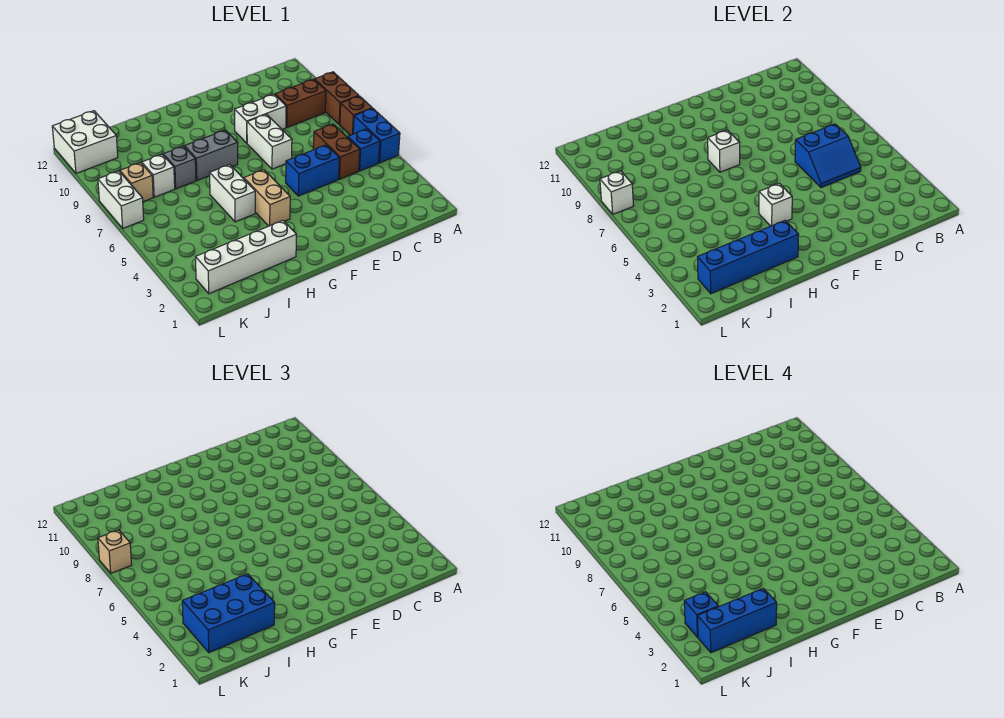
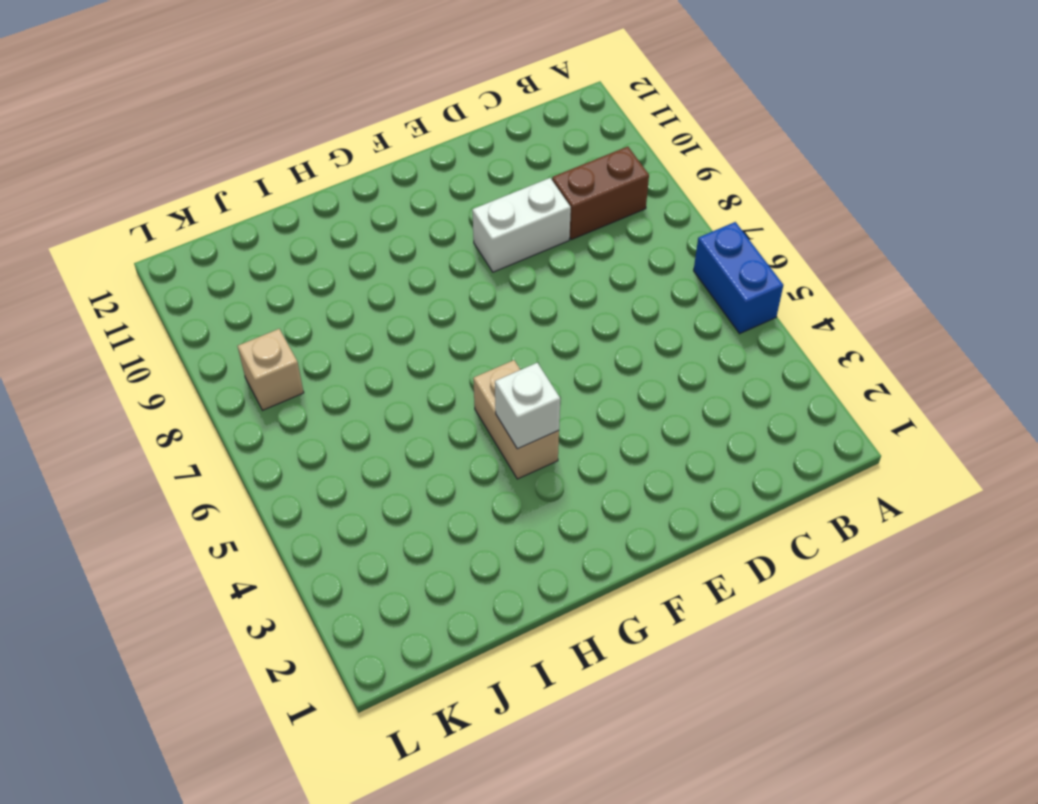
none -> brown 1x1 brick [340,96,372,135]
none -> brown 1x2 brick [315,72,359,125]
none -> blue 1x1 brick [348,129,380,171]

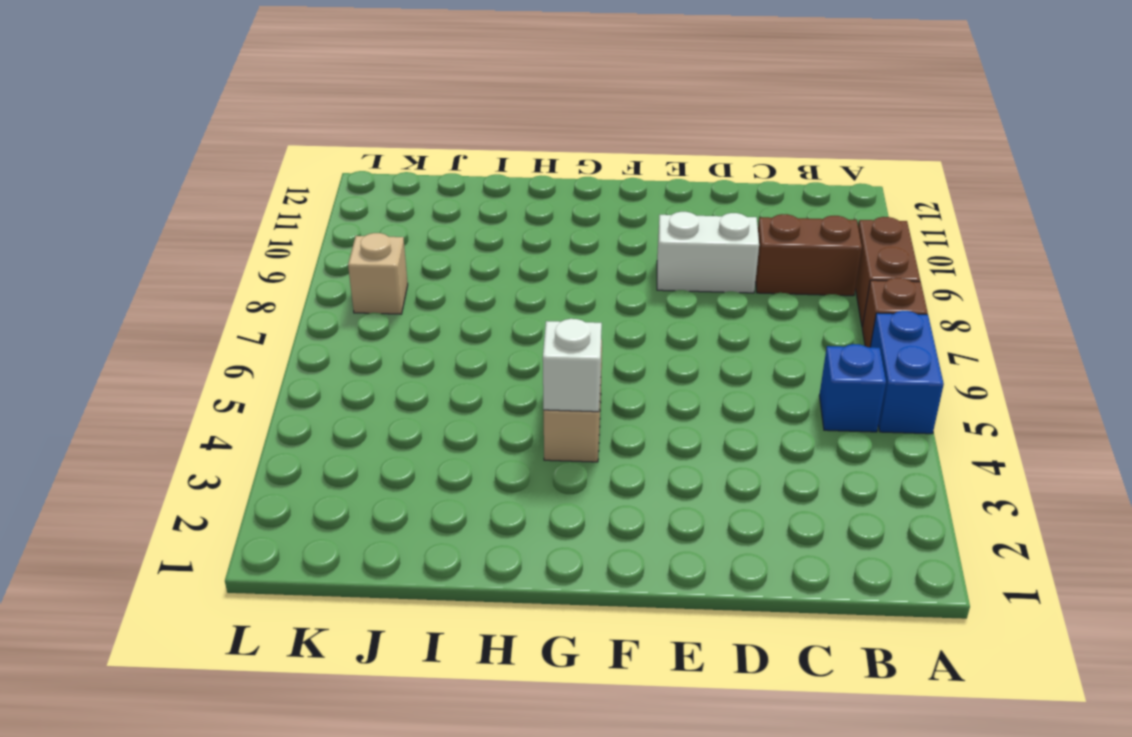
none -> brown 1x2 brick [313,124,360,179]
none -> blue 1x2 brick [286,145,339,196]
none -> white 1x2 brick [247,114,292,169]

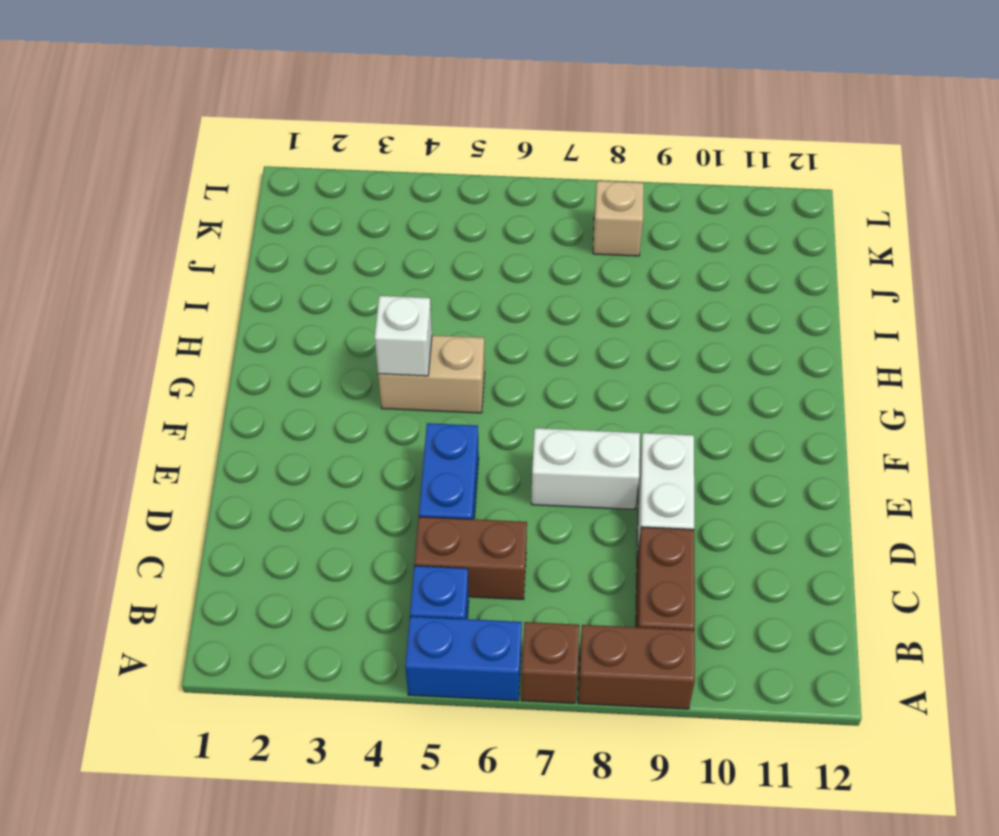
none -> grey 1x2 brick [185,130,238,180]
none -> white 1x4 brick [196,221,297,294]
none -> white 1x2 brick [210,165,255,222]

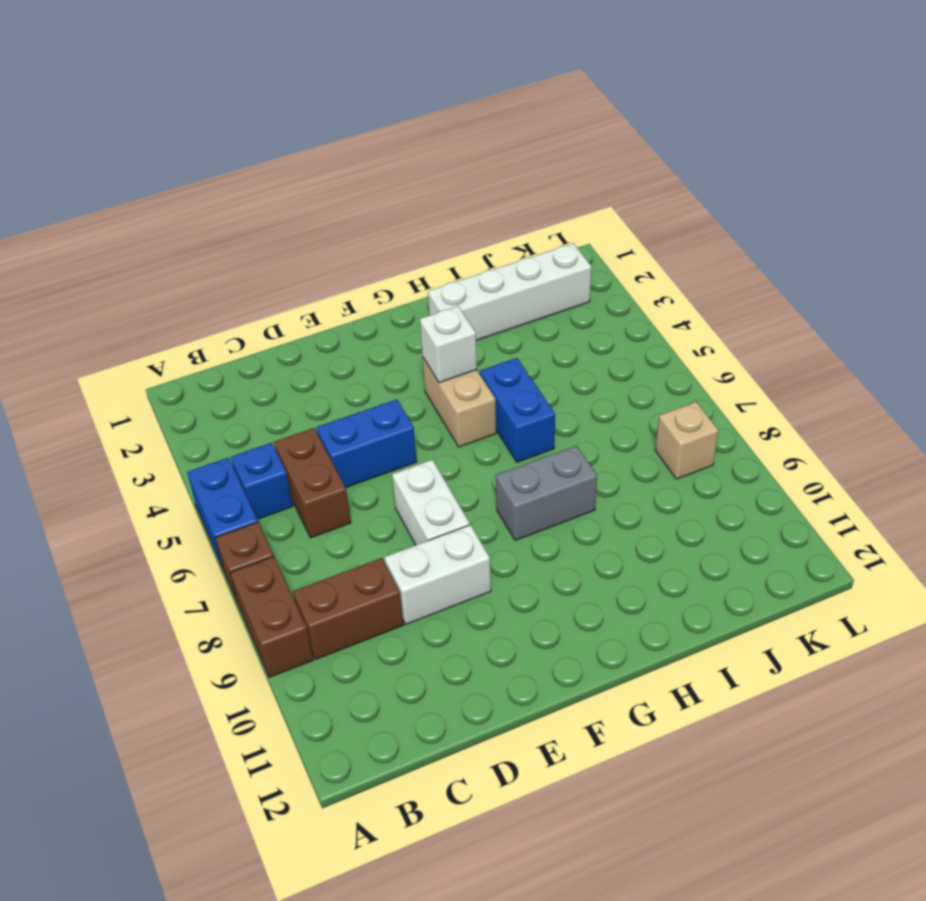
blue 1x2 brick [480,358,555,462] -> white 1x2 brick [210,165,255,222]
none -> grey 1x1 brick [163,146,196,189]
none -> white 1x1 brick [142,154,175,197]
none -> white 2x2 brick [52,111,118,173]

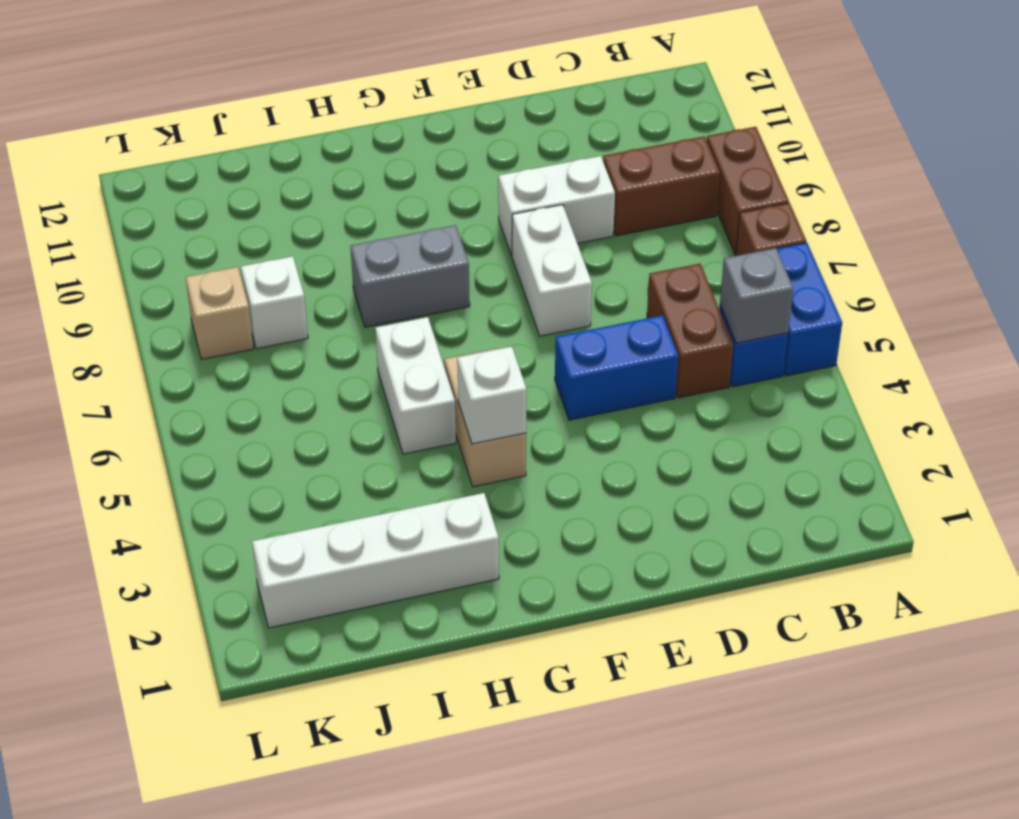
grey 1x1 brick [720,248,793,343] -> grey 1x1 brick moved to [163,146,196,189]
none -> white 2x2 brick [52,111,118,173]
none -> white 1x2 brick [98,171,144,228]
none -> blue 2x2 slope [795,124,861,188]

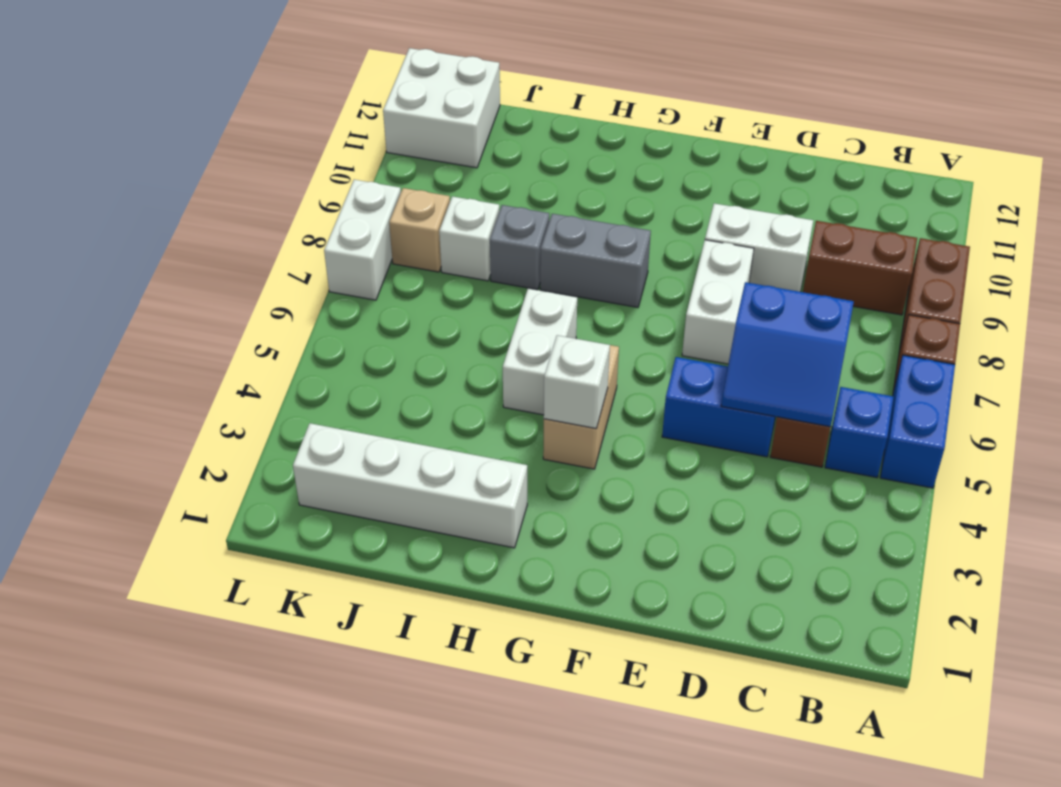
none -> white 1x1 brick [708,130,740,172]
none -> blue 1x4 brick [698,221,799,294]
none -> white 1x1 brick [600,171,634,214]

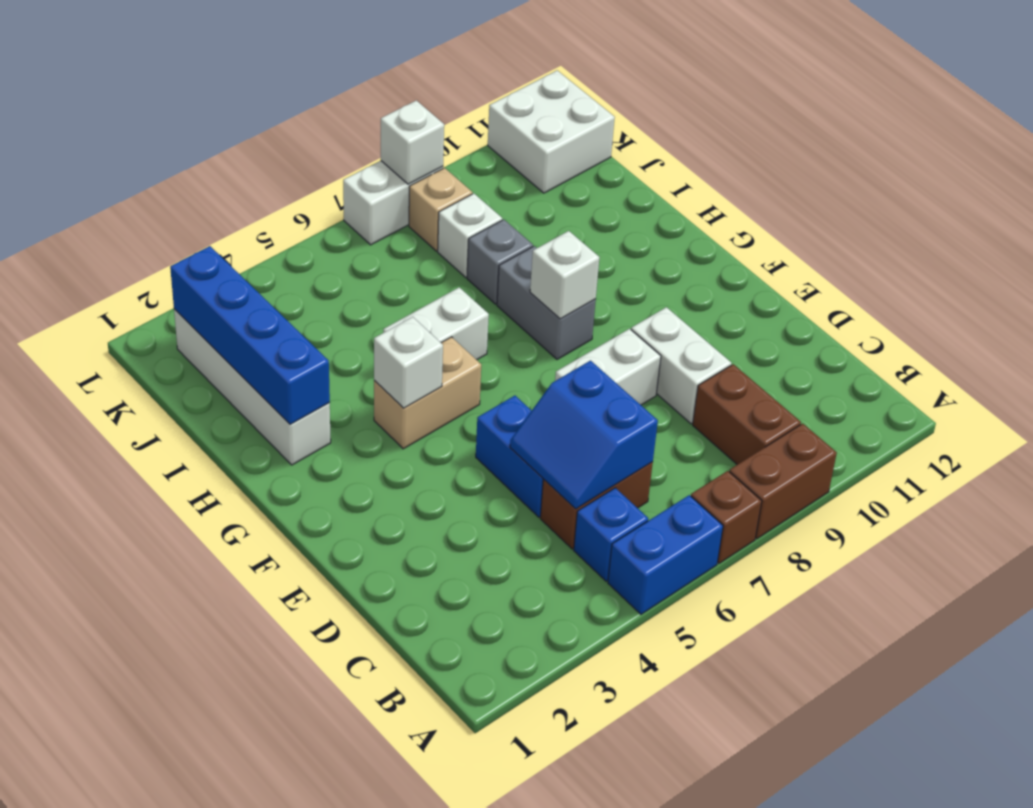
none -> blue 2x3 brick [182,574,275,653]
none -> tan 1x1 brick [98,530,132,573]
none -> blue 1x3 brick [698,588,777,653]

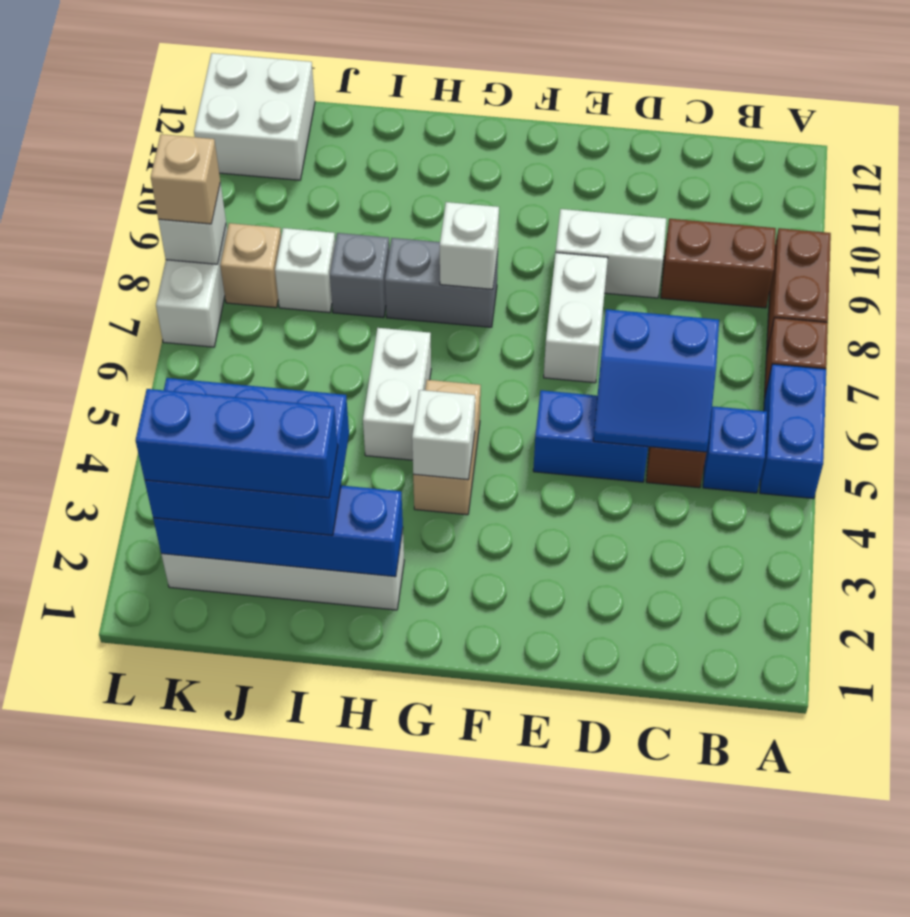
none -> blue 1x1 brick [684,592,718,637]

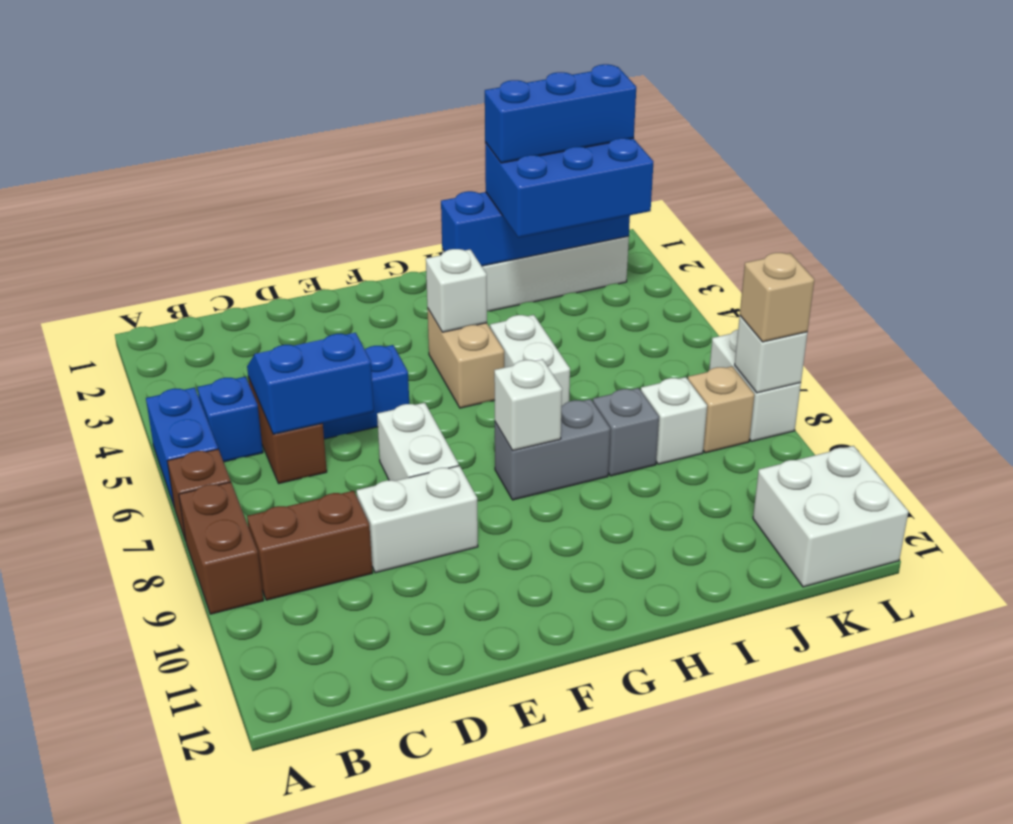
none -> blue 1x1 brick [684,592,718,637]

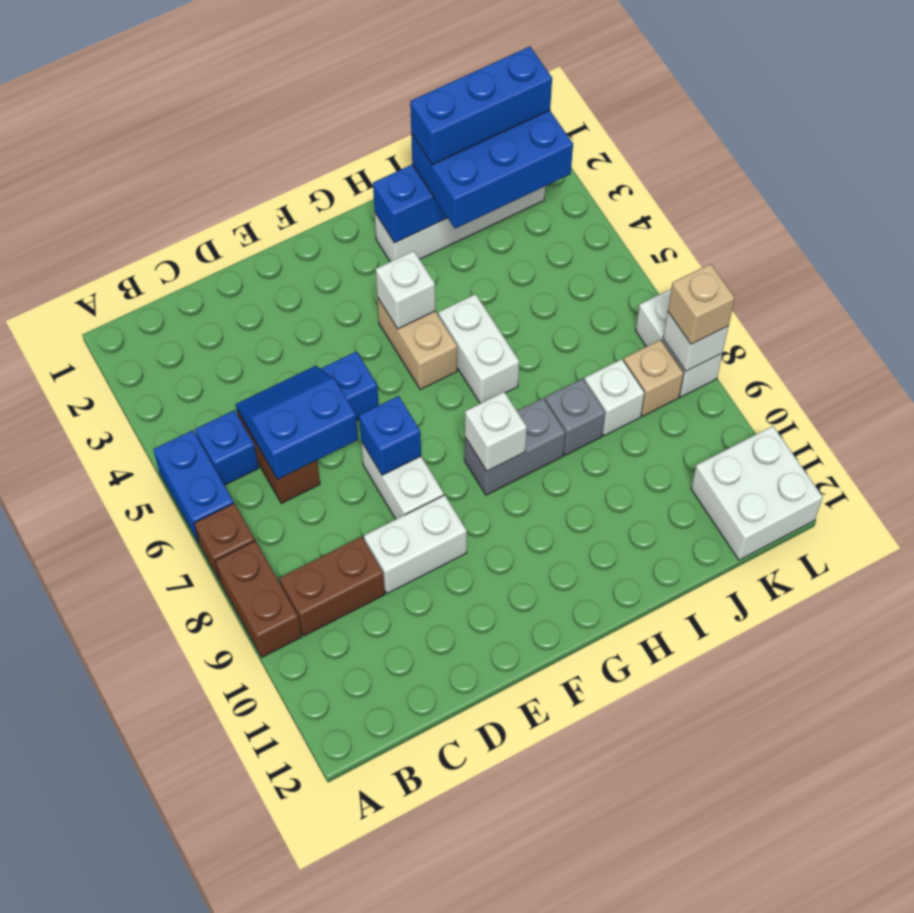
blue 1x1 brick [359,396,421,475] -> blue 1x1 brick moved to [684,592,718,637]

